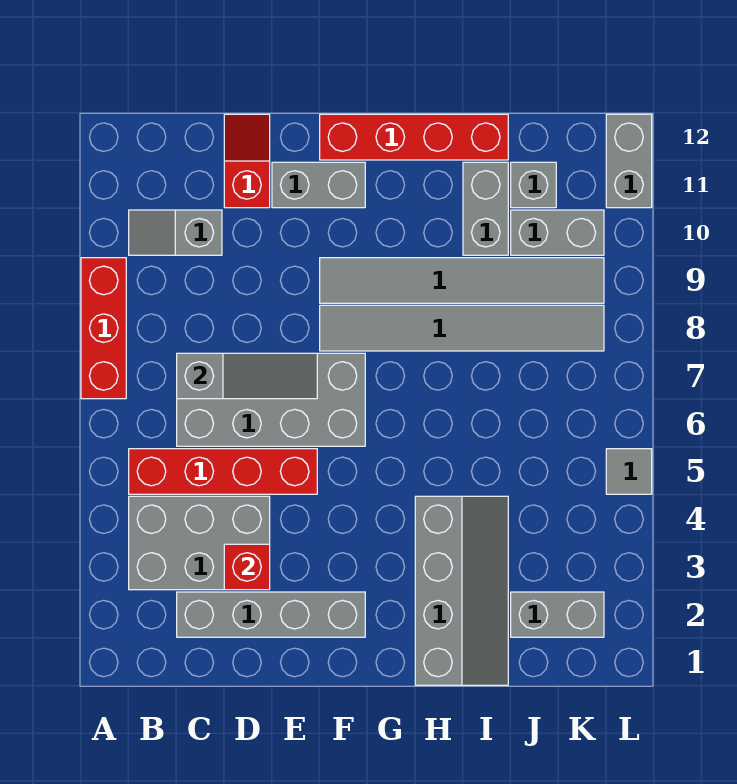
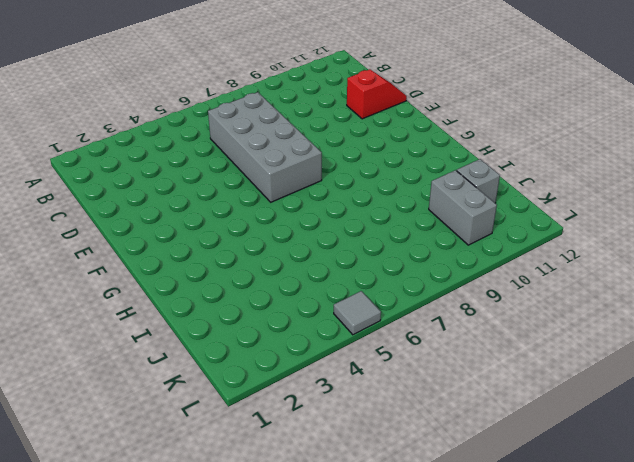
none -> red 1x3 brick [81,258,126,399]
none -> grey 2x3 brick [129,496,270,590]
none -> red 1x4 brick [129,449,317,494]

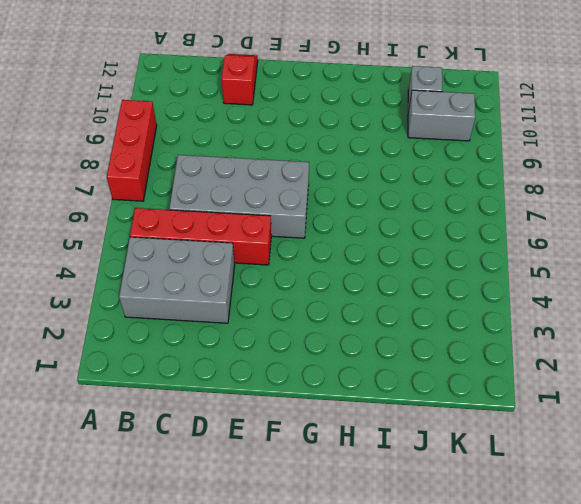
none -> grey 1x2 slope [129,210,222,255]
none -> grey 1x4 brick [177,592,365,637]
none -> grey 1x2 brick [272,162,365,208]

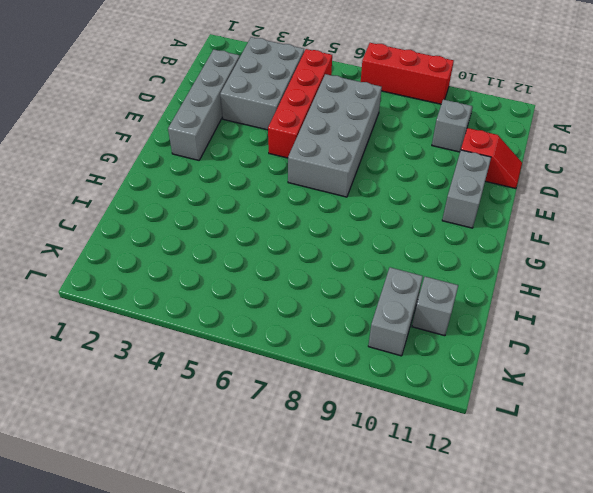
none -> grey 1x6 tile [320,305,604,351]
none -> grey 1x6 tile [320,258,604,303]
none -> red 1x4 brick [320,114,508,160]

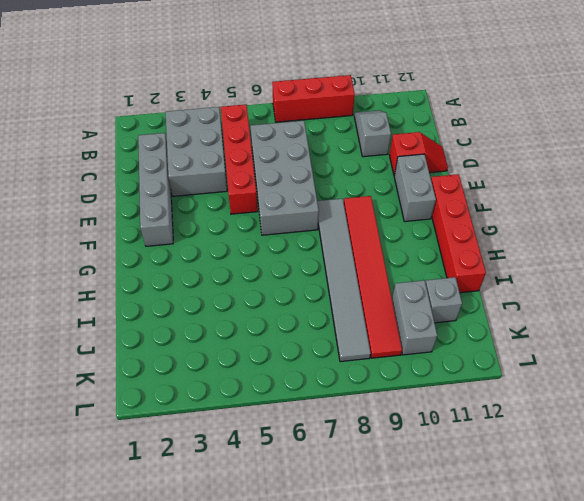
red 1x6 tile [344,196,402,358] -> grey 1x6 tile [320,258,604,303]
none -> grey 2x4 slope [415,496,508,685]
none -> grey 1x2 brick [463,162,508,255]
none -> grey 1x2 brick [511,592,604,637]

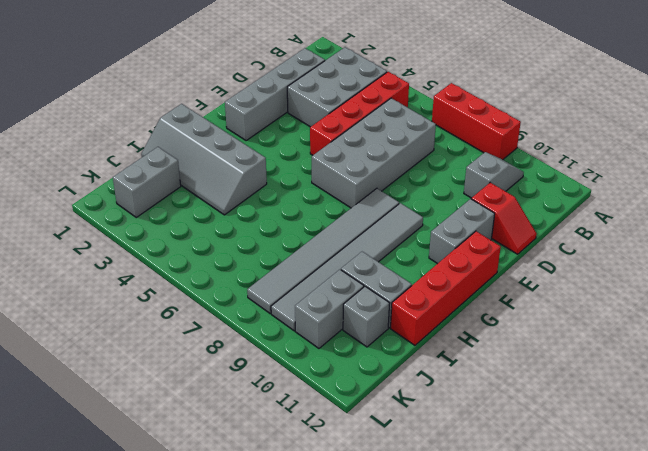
none -> grey 1x1 tile [606,449,652,494]
none -> grey 1x2 brick [606,114,652,208]
none -> grey 1x3 slope [177,353,317,399]

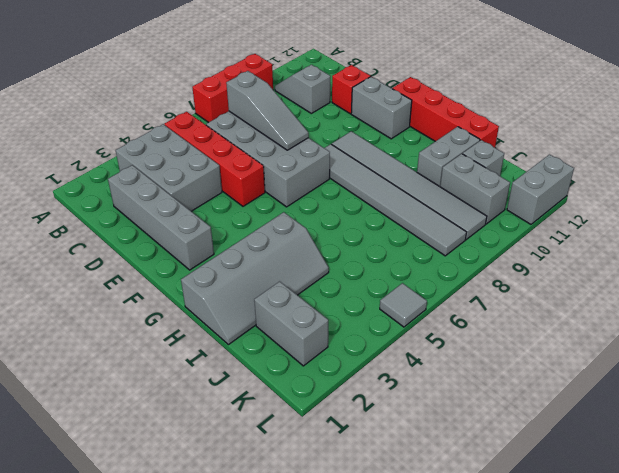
none -> red 1x1 brick [224,544,270,590]

